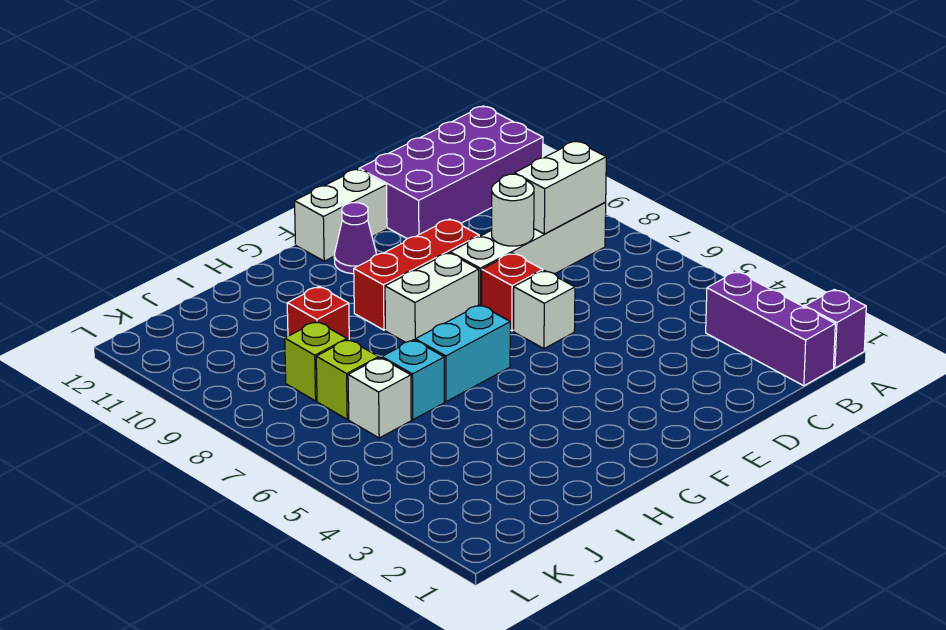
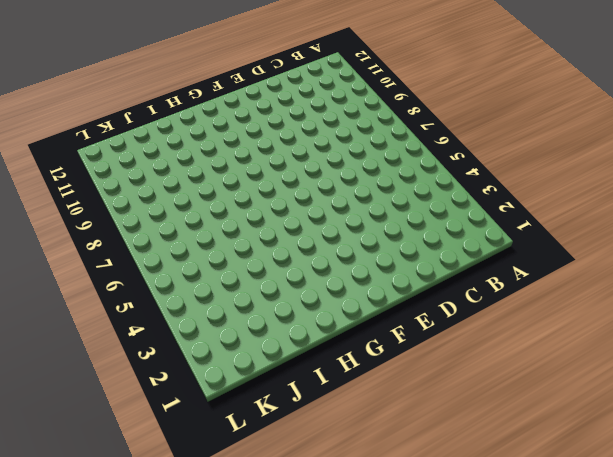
none -> purple 1x1 brick [805,289,866,368]
none -> purple 2x4 brick [359,106,543,238]
none -> purple 1x3 brick [706,272,835,386]

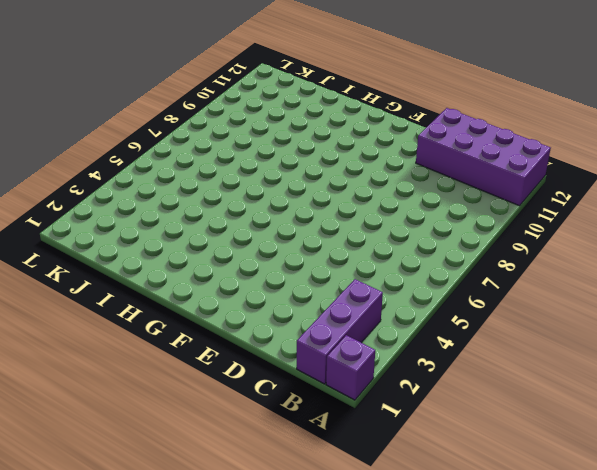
none -> white 1x4 brick [450,203,606,306]
none -> white 1x1 brick [514,270,575,349]
none -> red 1x1 brick [482,253,543,331]

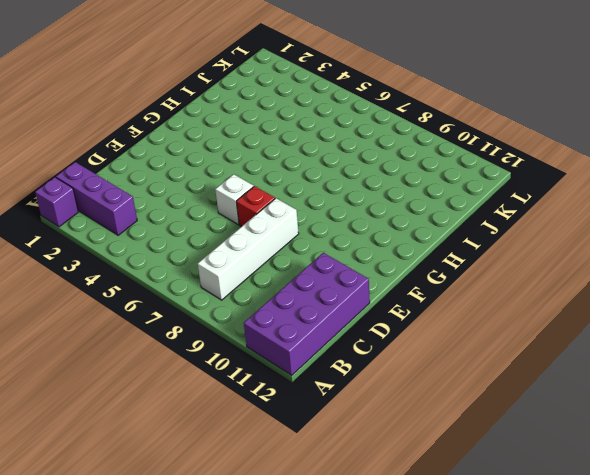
none -> red 1x3 brick [354,219,479,330]
none -> white 1x2 brick [295,169,387,261]
none -> white 1x2 brick [385,253,479,342]

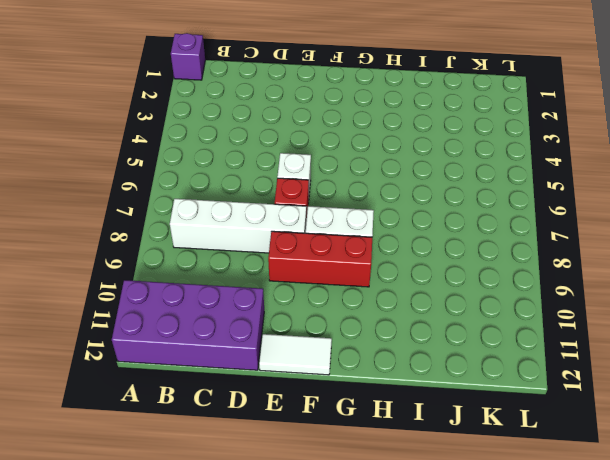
white 1x2 tile [259,334,332,375] -> white 1x2 brick [295,169,387,261]
none -> purple 1x3 brick [706,272,835,386]
none -> purple 1x1 cone [334,203,376,274]
none -> cyan 1x2 brick [415,305,510,402]

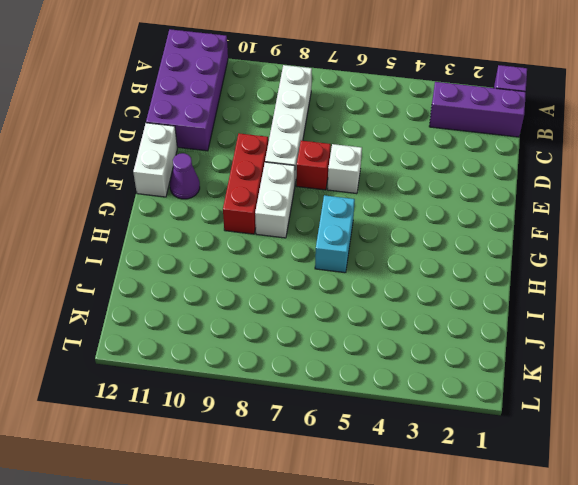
none -> cyan 1x1 brick [382,340,444,420]
none -> red 1x1 brick [287,287,349,340]
none -> white 1x1 brick [348,358,411,438]

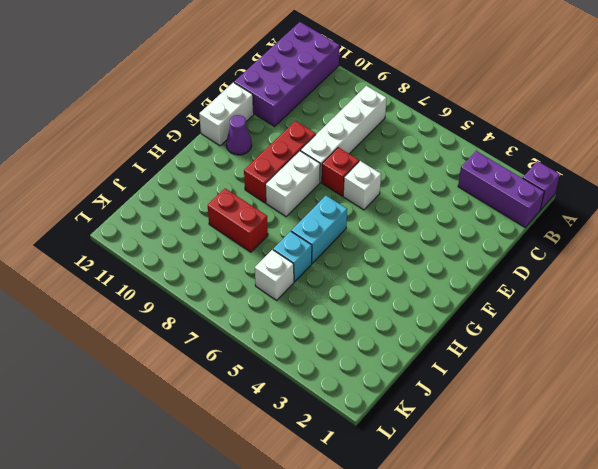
red 1x2 brick [208,188,268,252] -> red 1x1 brick [287,287,349,340]
none -> lime 1x1 brick [316,339,379,419]
none -> lime 1x1 brick [285,322,347,401]
none -> white 1x2 brick [515,141,606,234]

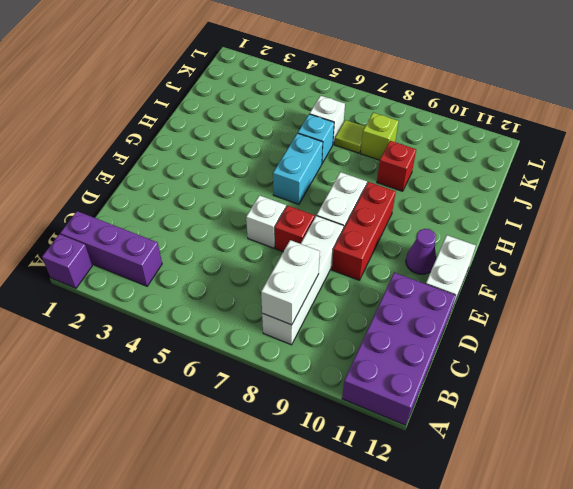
lime 1x1 tile [334,120,365,153] -> lime 1x1 brick [316,339,379,419]
none -> white 1x1 round brick [492,174,534,246]

